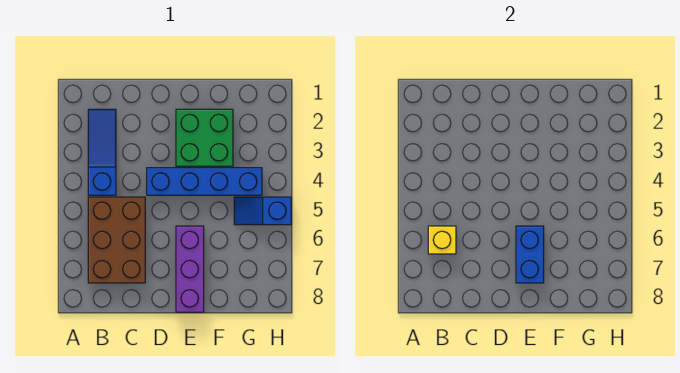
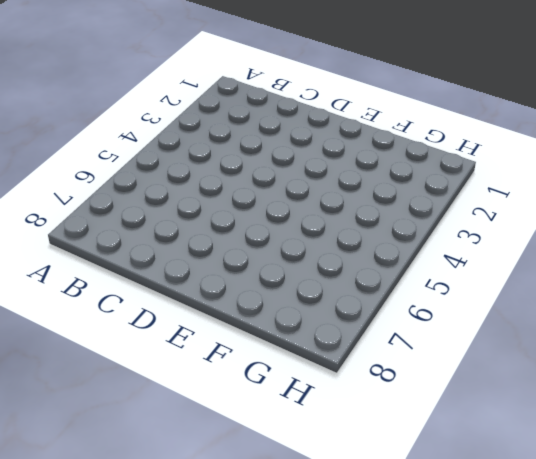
none -> blue 1x3 slope [88,109,116,195]
none -> brown 2x3 brick [88,197,145,283]

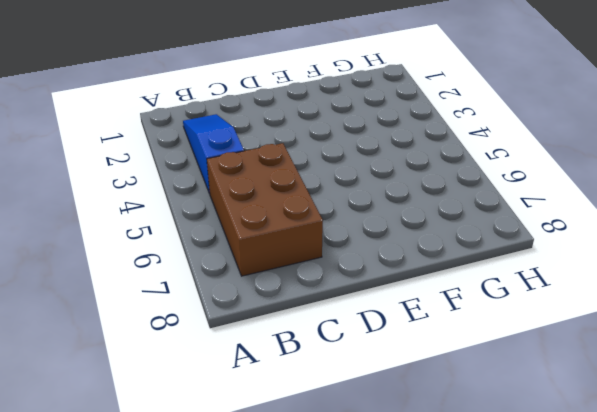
none -> blue 1x4 brick [147,168,262,195]
none -> green 2x2 brick [176,109,233,166]

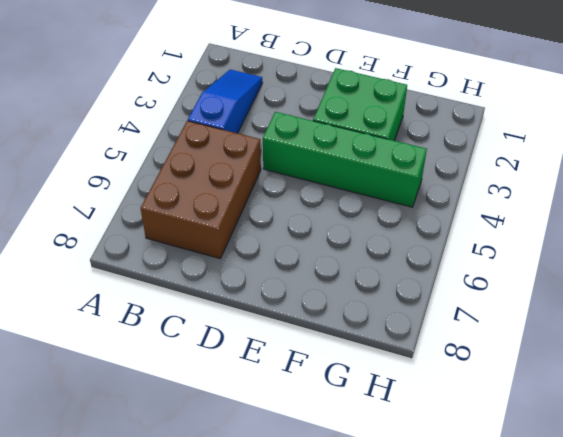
green 1x4 brick [263,112,427,207] -> blue 1x4 brick [147,168,262,195]
none -> purple 1x3 brick [176,226,204,312]
none -> blue 1x2 slope [234,197,291,225]

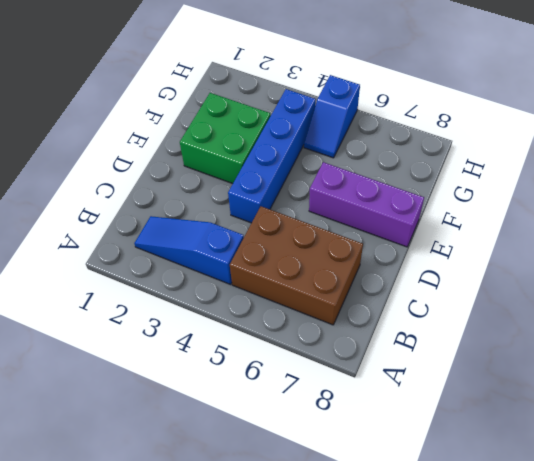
none -> yellow 1x1 brick [428,226,456,254]
none -> blue 1x2 brick [516,226,544,283]

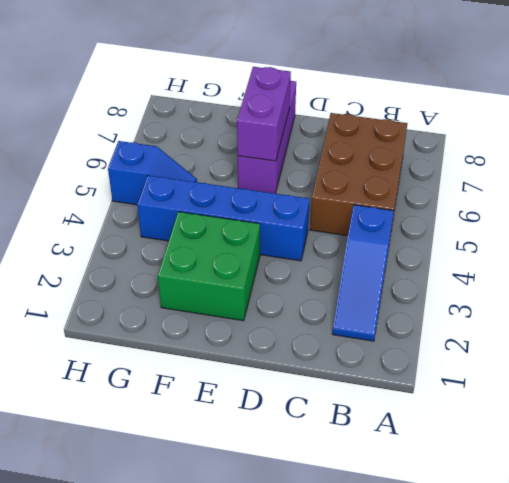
purple 1x2 brick [237,67,291,161] -> blue 1x2 brick [516,226,544,283]
none -> yellow 1x1 brick [428,226,456,254]

